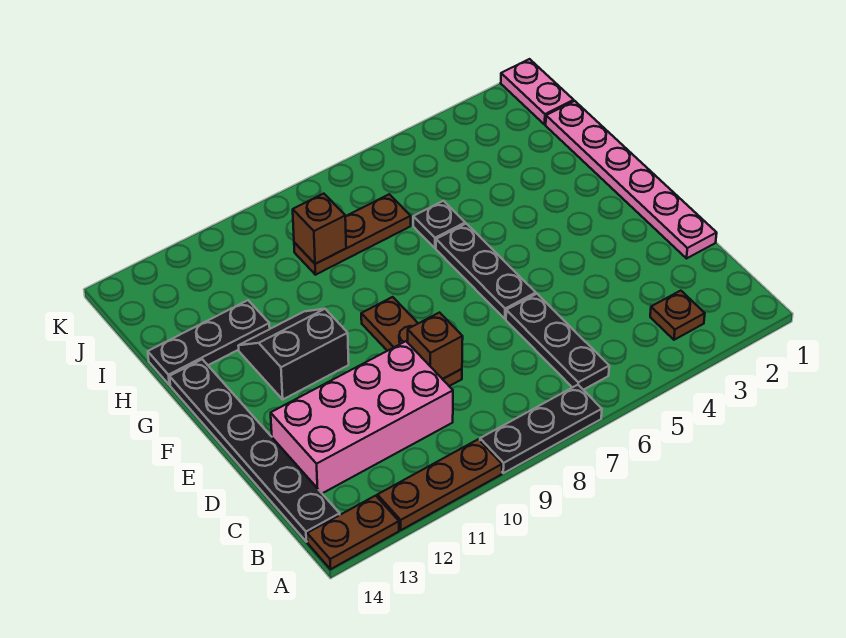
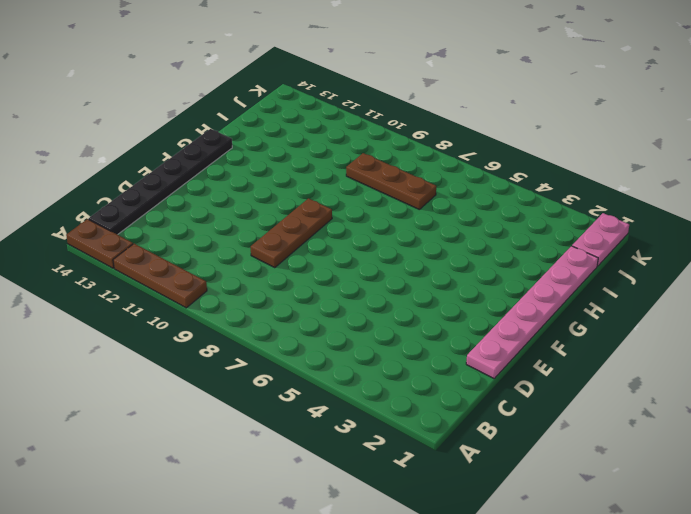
none -> black 1x3 plate [480,385,602,473]
none -> brown 1x1 plate [650,291,705,340]
none -> black 1x3 plate [506,294,609,390]

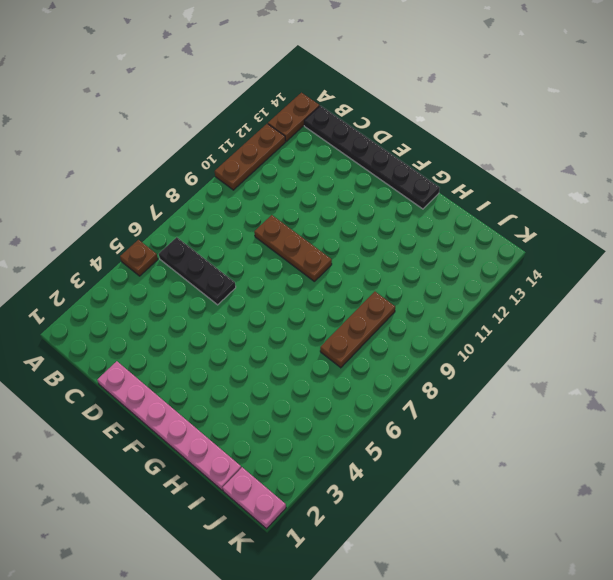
brown 1x1 plate [120,240,158,276] -> brown 1x1 plate moved to [650,291,705,340]
none -> black 1x3 plate [480,385,602,473]
none -> pink 2x4 brick [271,341,453,493]
none -> black 1x3 plate [436,224,536,319]

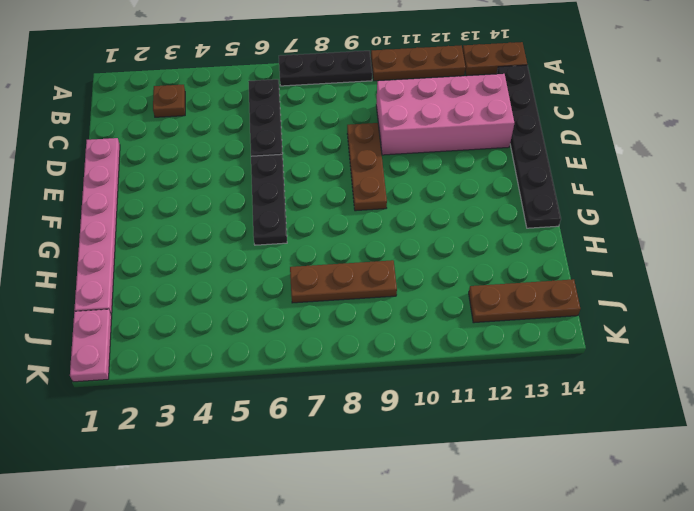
brown 1x3 plate [469,279,580,323] -> none
none -> black 2x2 slope [238,309,349,399]
none -> black 1x1 plate [413,201,465,248]
none -> black 1x3 plate [148,300,270,385]

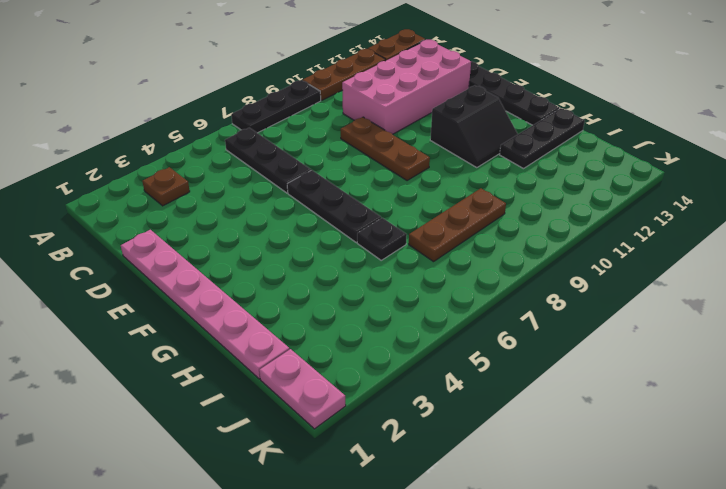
none -> brown 1x1 brick [408,313,463,379]
none -> brown 1x1 brick [293,194,346,264]

